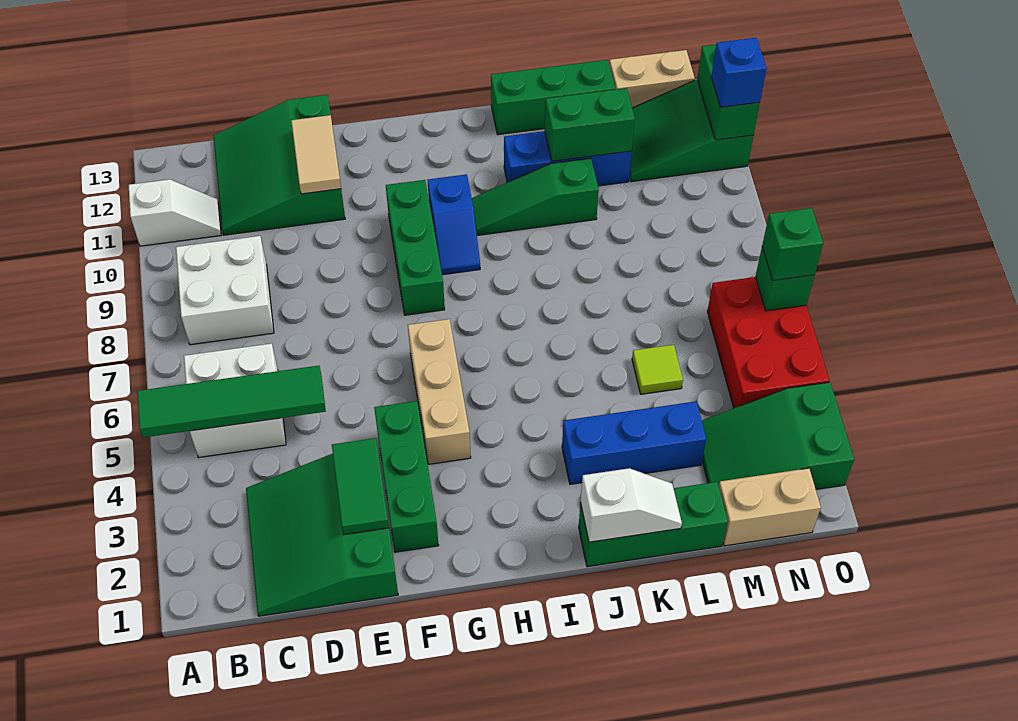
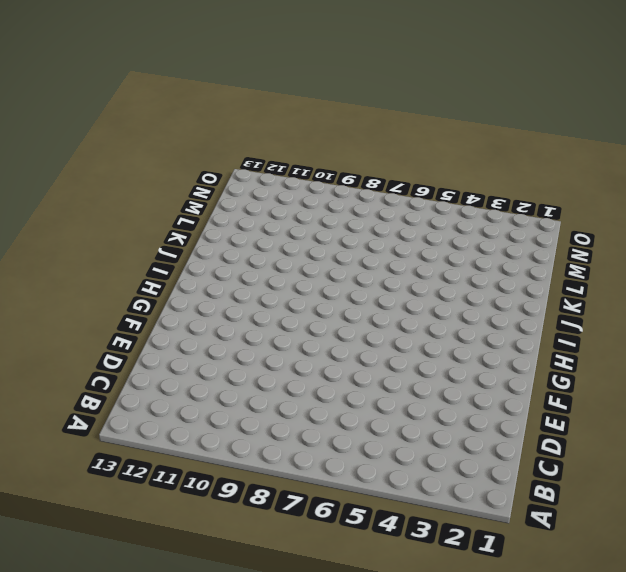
none -> white 1x2 slope [129,179,221,246]
none -> white 2x2 brick [184,343,286,458]
none -> white 2x2 brick [176,236,274,345]

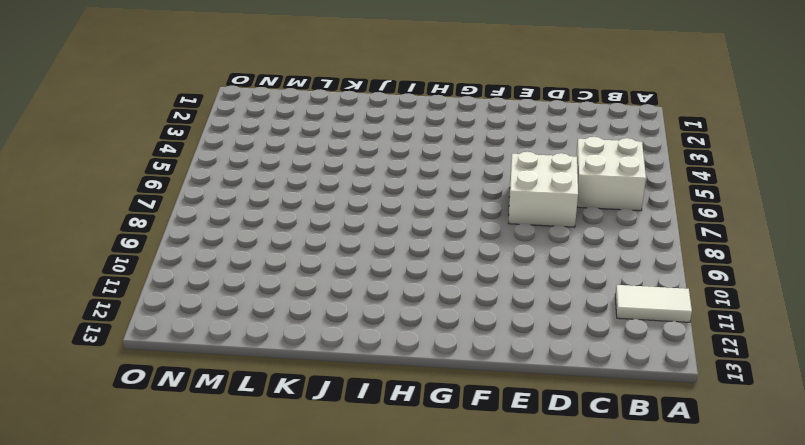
white 1x2 tile [615,285,692,322] -> white 1x2 slope [129,179,221,246]
white 2x2 brick [509,152,578,227] -> white 2x2 brick moved to [176,236,274,345]
none -> green 3x3 slope [246,454,398,616]
none -> green 3x3 slope [213,95,345,235]
none -> green 1x3 brick [374,401,439,552]

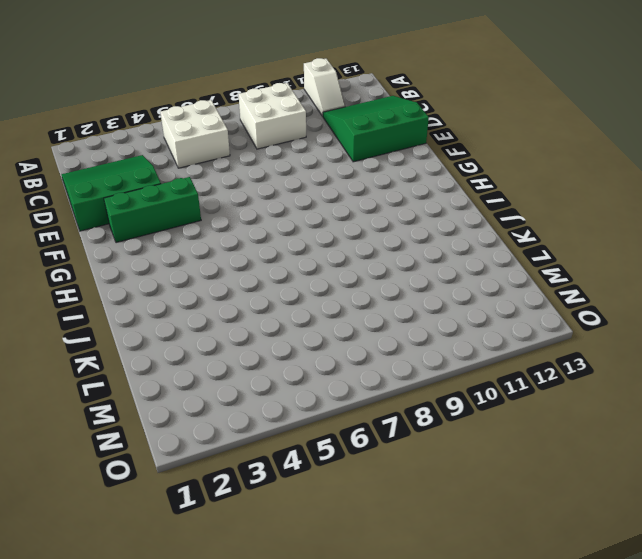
none -> tan 1x3 brick [408,319,471,464]
none -> green 1x3 brick [386,180,445,315]
none -> blue 1x2 slope [427,174,480,275]

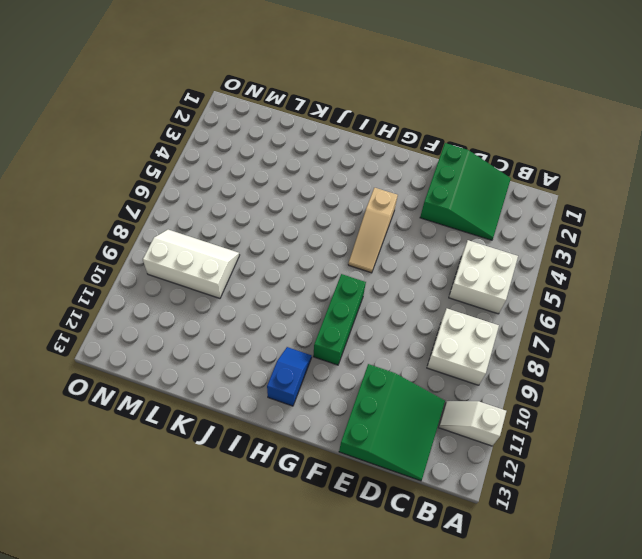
tan 1x3 slope [348,188,398,273] -> tan 1x3 brick [408,319,471,464]
blue 1x2 slope [267,347,312,406] -> blue 1x2 slope moved to [427,174,480,275]
white 2x3 slope [143,230,240,298] -> none
none -> green 1x3 brick [374,401,439,552]
none -> green 1x3 slope [472,158,599,235]
none -> green 1x3 brick [579,482,728,567]

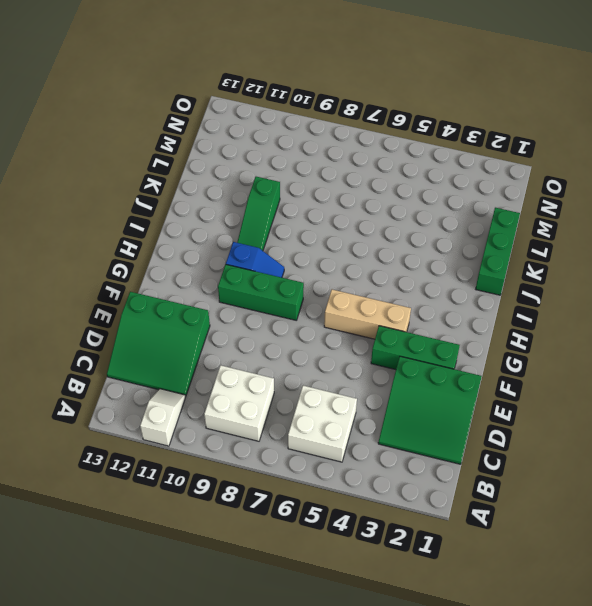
none -> blue 1x3 brick [562,401,706,484]
none -> blue 1x3 brick [504,131,632,186]
none -> green 1x3 brick [491,60,615,135]

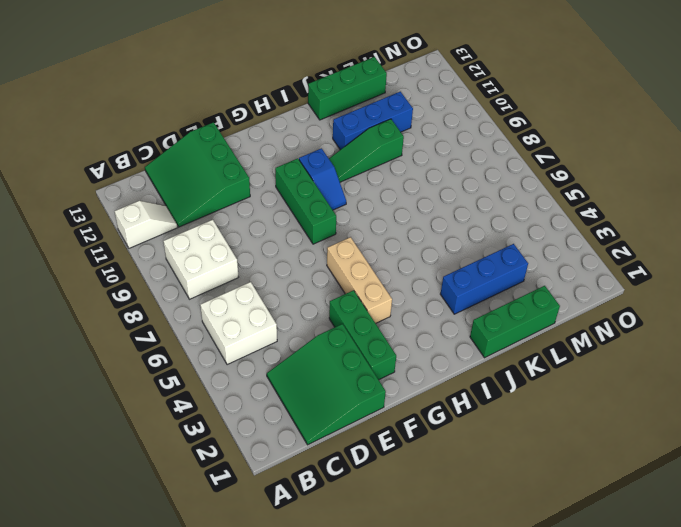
none -> lime 1x1 tile [632,345,683,394]
none -> tan 1x2 brick [719,468,821,546]
none -> green 2x3 slope [702,382,854,490]

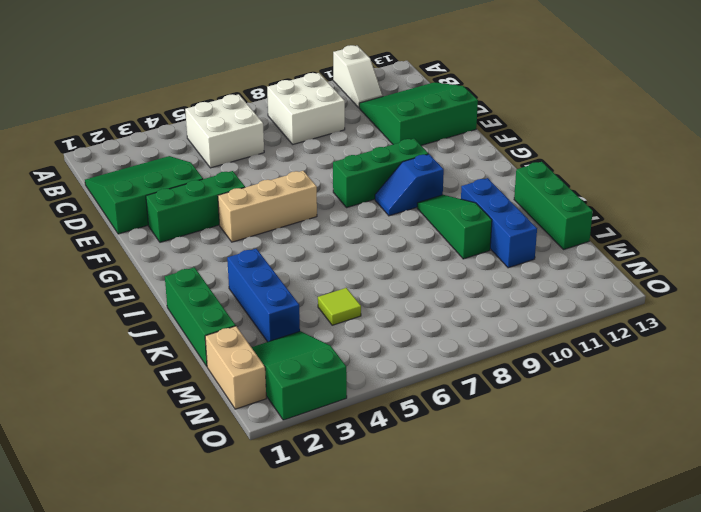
none -> green 2x3 slope [629,80,754,182]
none -> tan 1x2 brick [609,50,695,108]
none -> red 2x3 brick [707,277,830,408]

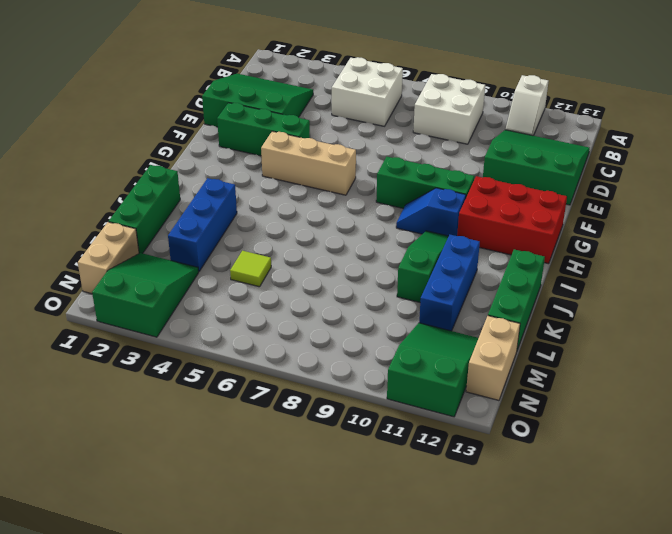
red 2x3 brick [457,176,567,264] -> red 2x3 brick moved to [707,277,830,408]
none -> green 1x4 tile [137,366,326,437]
none -> green 1x2 tile [332,438,389,535]
none -> tan 1x2 tile [291,115,341,194]

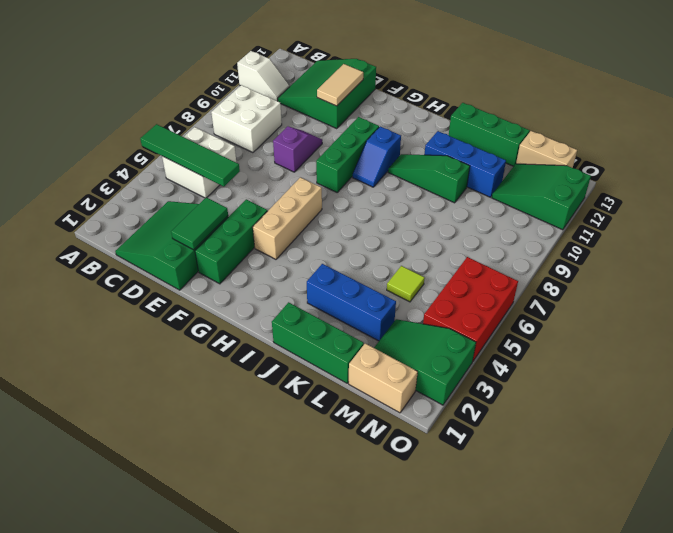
purple 1x2 slope [273,127,322,172] -> none
none -> white 1x2 slope [581,468,682,542]
none -> green 1x2 brick [545,88,635,161]
none -> green 1x1 brick [755,247,815,311]

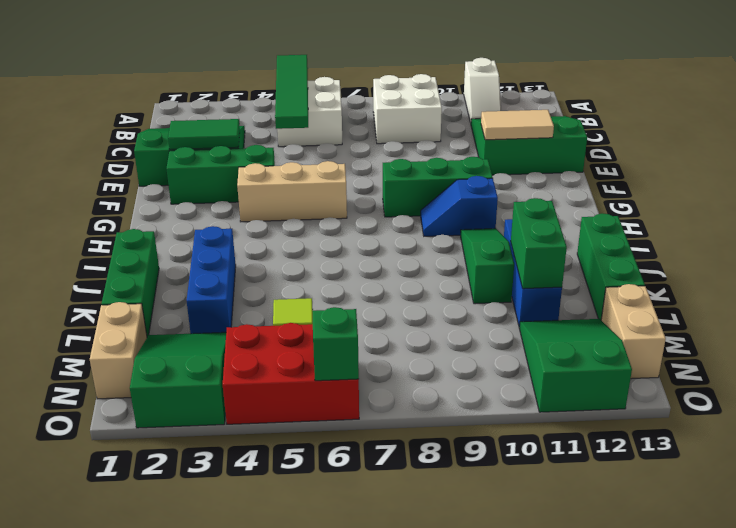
none -> white 1x2 slope [581,468,682,542]
none -> green 1x2 brick [697,45,760,140]
none -> green 1x1 brick [762,208,823,281]

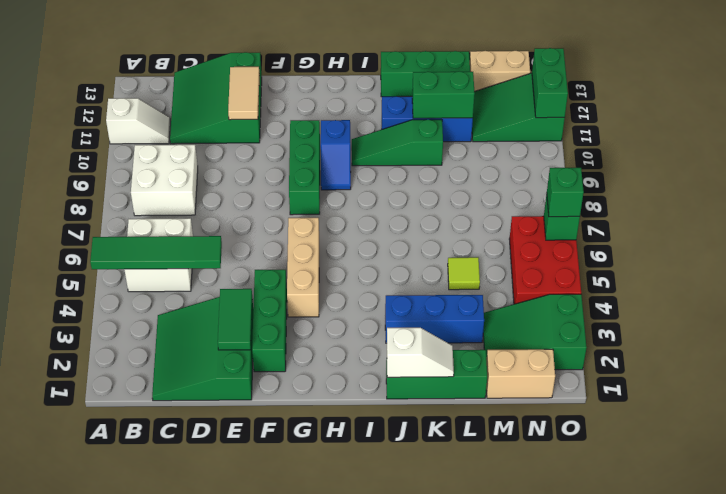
none -> blue 1x1 brick [711,38,766,107]

